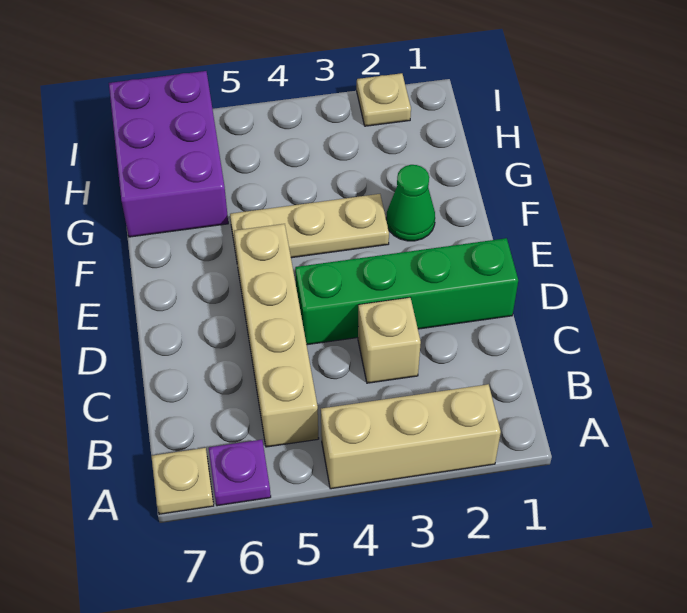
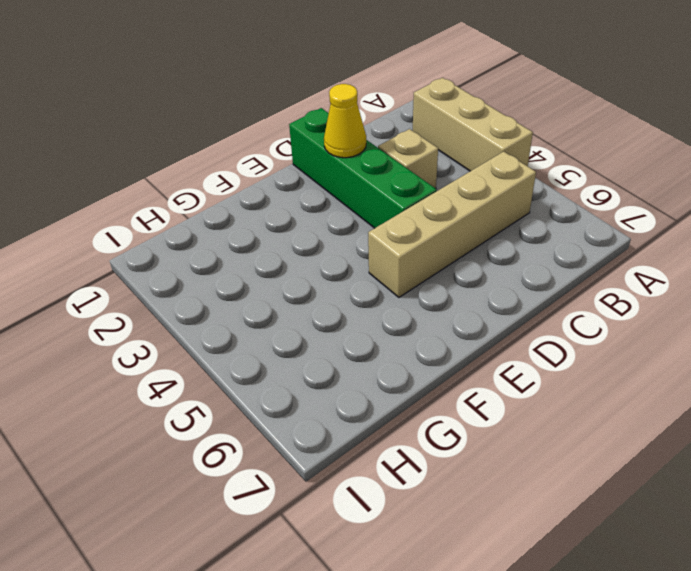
yellow 1x1 cone [324,84,366,158] -> none
none -> purple 1x1 plate [209,440,271,506]
none -> tan 1x1 plate [152,448,214,514]

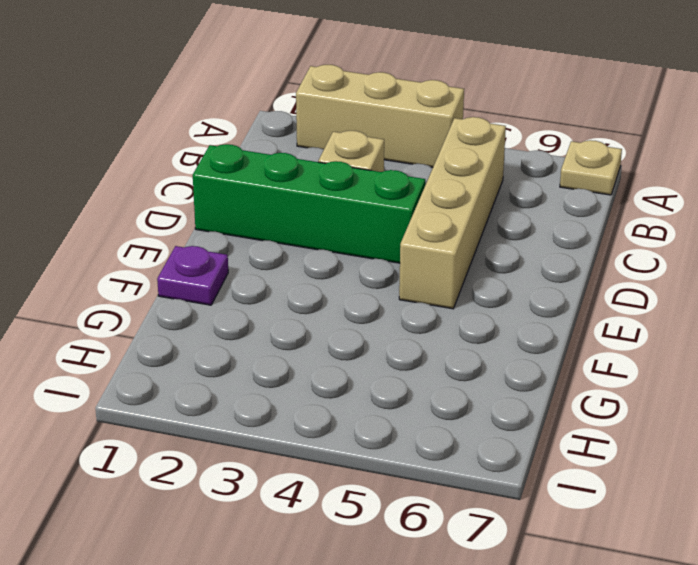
purple 1x1 plate [157,246,228,305] -> purple 1x1 plate moved to [209,440,271,506]
none -> green 1x1 cone [386,165,435,241]
none -> tan 1x3 plate [230,194,389,259]

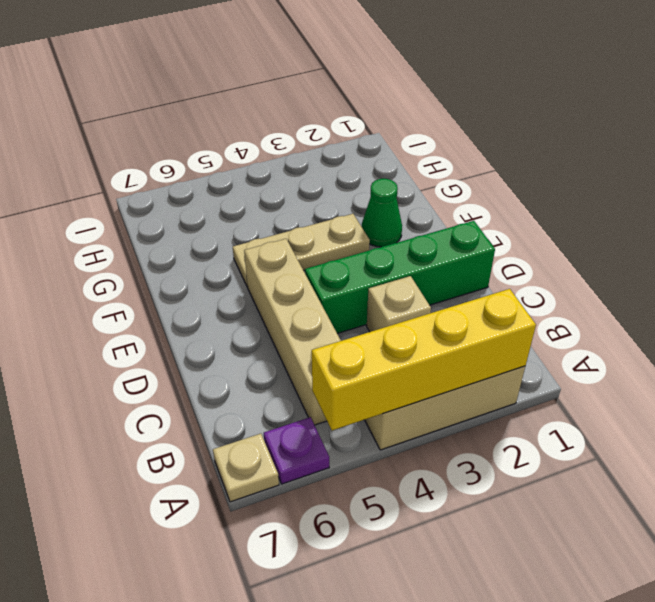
yellow 1x4 brick [312,289,536,430] -> none
none -> purple 2x3 brick [109,71,228,237]
none -> tan 1x1 plate [357,73,411,126]

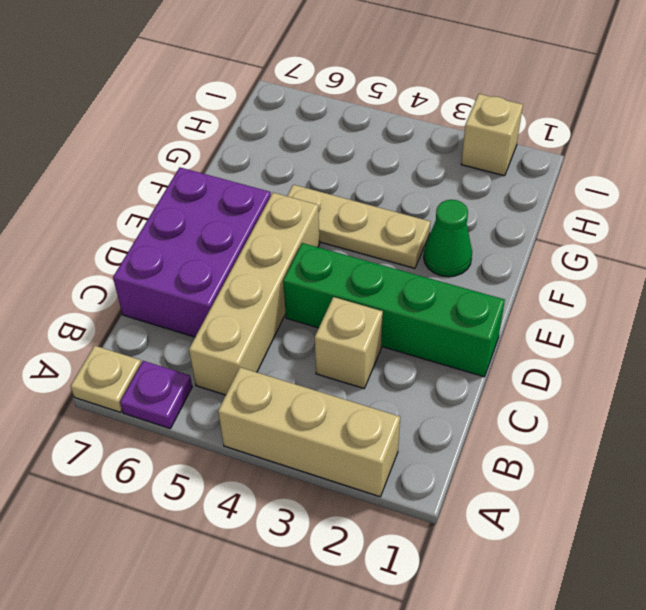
purple 2x3 brick [113,167,271,337] -> purple 2x3 brick moved to [109,71,228,237]
tan 1x1 brick [461,94,523,176] -> tan 1x1 plate [357,73,411,126]

